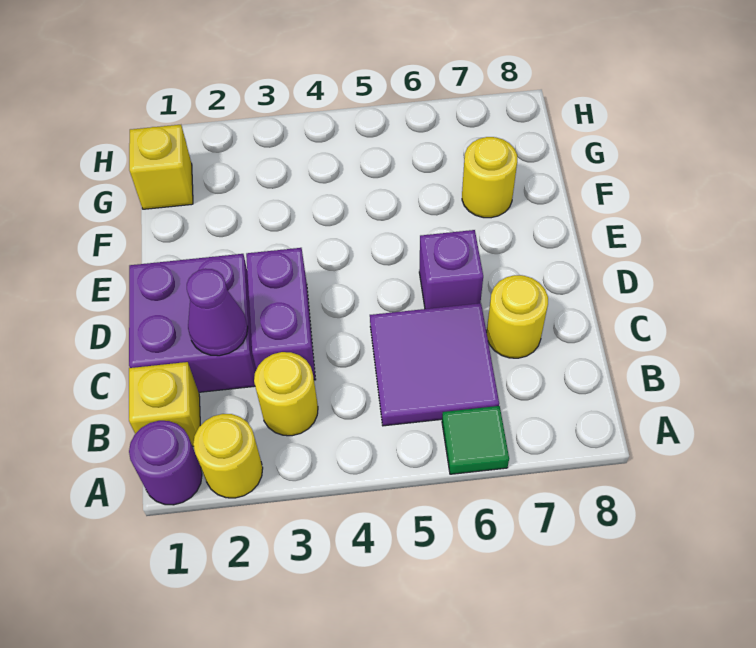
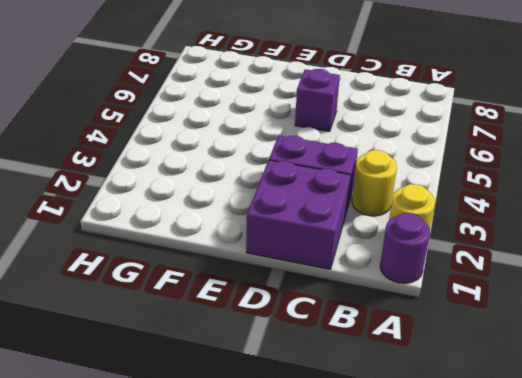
none -> green 1x1 tile [442,406,509,474]
none -> yellow 1x1 brick [129,362,200,446]
none -> purple 2x2 tile [370,303,499,426]

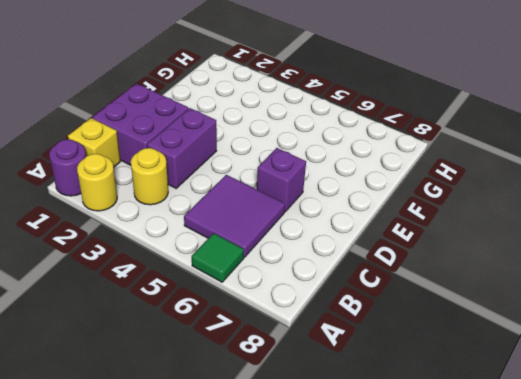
none -> yellow 1x1 round brick [487,275,548,358]
none -> yellow 1x1 round brick [462,137,517,218]
none -> yellow 1x1 brick [129,125,193,209]

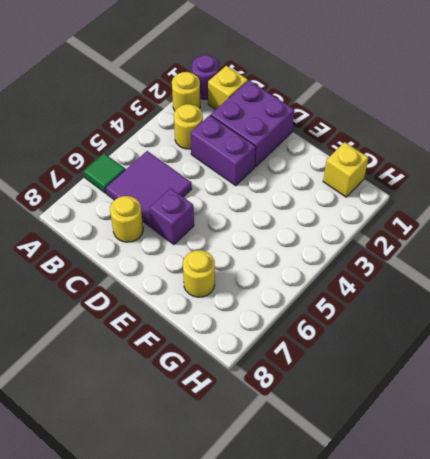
none -> purple 1x1 cone [187,269,248,356]

